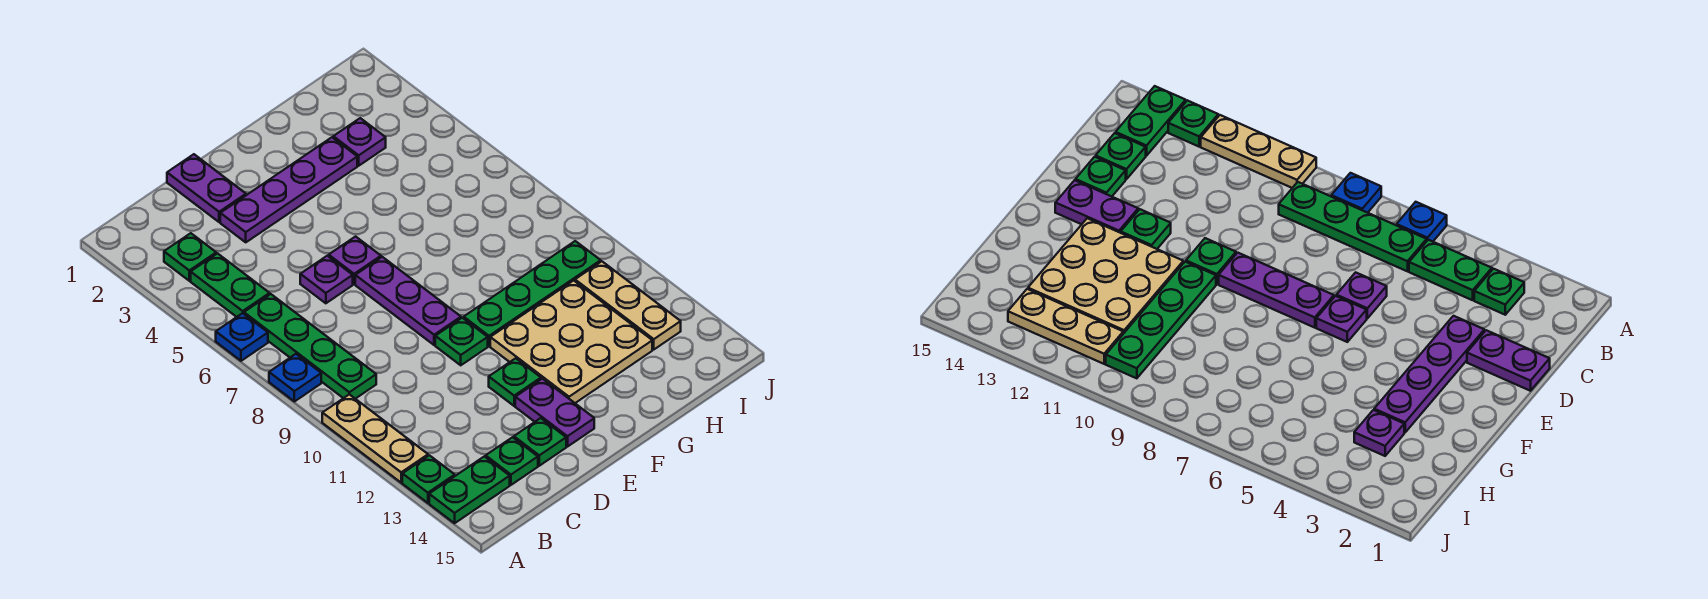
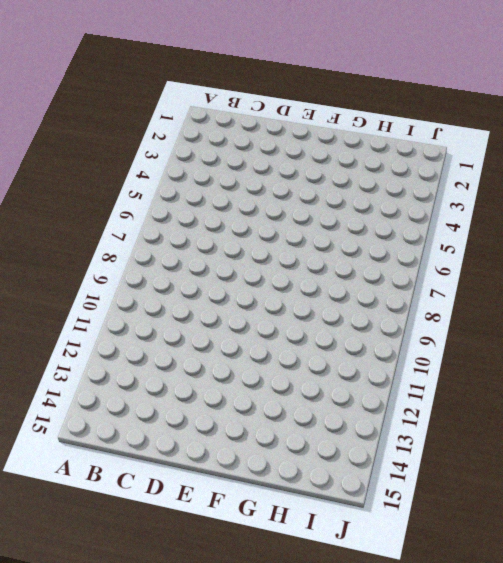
none -> blue 1x1 plate [216,313,268,361]
none -> blue 1x1 plate [269,354,321,402]
none -> tan 1x3 plate [322,394,428,483]

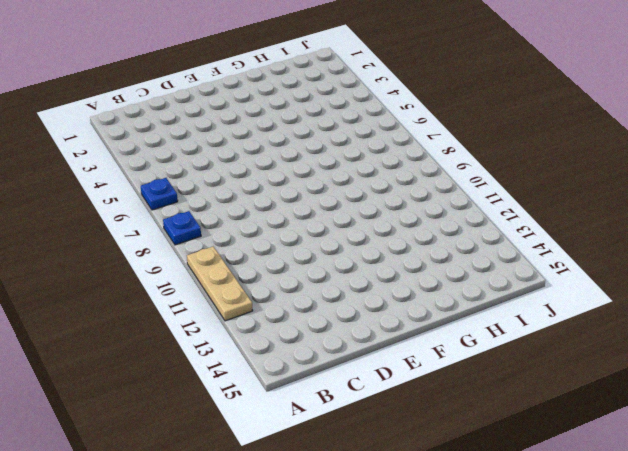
none -> green 1x1 plate [402,455,455,503]
none -> green 1x2 plate [429,456,510,523]
none -> green 1x1 plate [164,233,216,281]

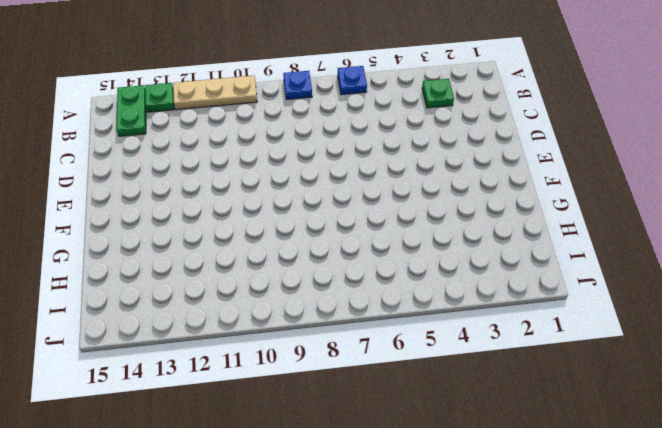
none -> green 1x2 plate [191,254,270,317]
none -> green 1x4 plate [244,294,376,399]
none -> green 1x1 plate [486,437,538,485]

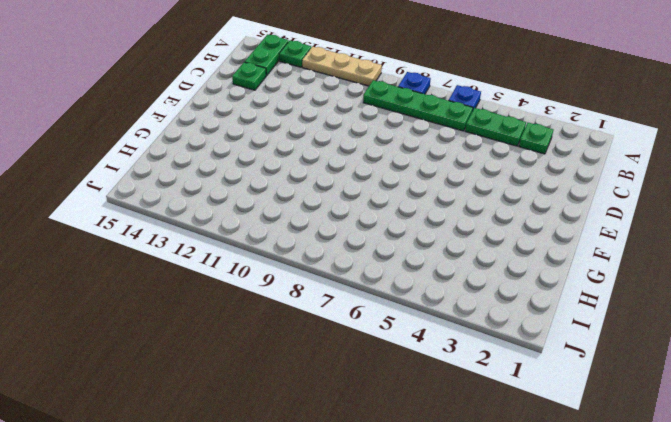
none -> purple 1x2 plate [167,154,246,222]
none -> purple 1x4 plate [220,137,357,242]
none -> purple 1x1 plate [300,256,353,303]

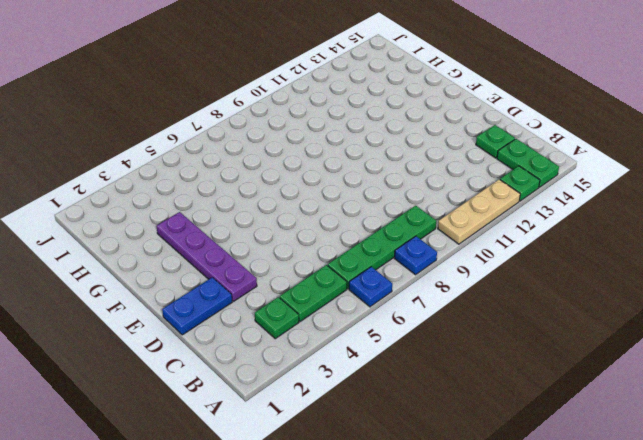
blue 1x2 plate [162,277,232,335] -> purple 1x2 plate [167,154,246,222]
none -> purple 1x1 plate [300,256,353,303]
none -> green 1x1 plate [514,418,566,466]
none -> purple 1x1 plate [329,237,381,284]

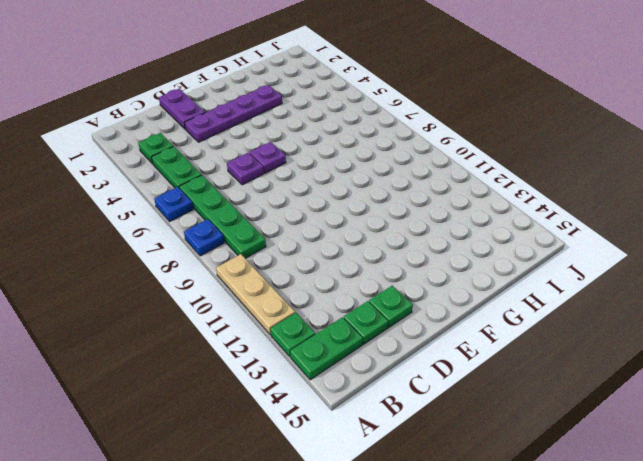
none -> purple 1x3 plate [355,257,461,345]
none -> green 1x1 plate [435,318,488,365]
none -> green 1x1 plate [489,358,541,406]

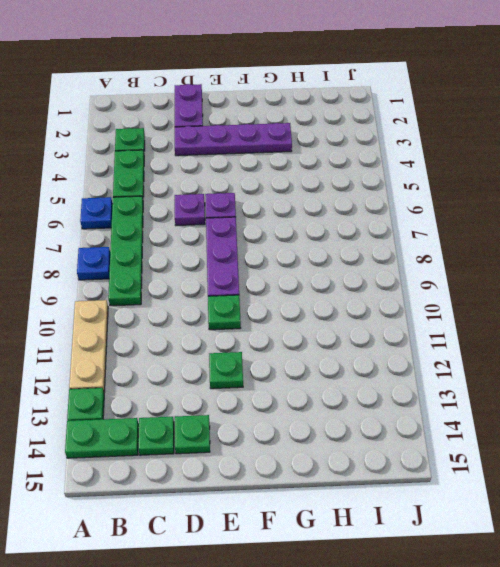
none -> purple 1x2 plate [515,379,594,447]
none -> green 1x4 plate [464,241,601,346]
none -> tan 3x3 plate [490,280,652,403]

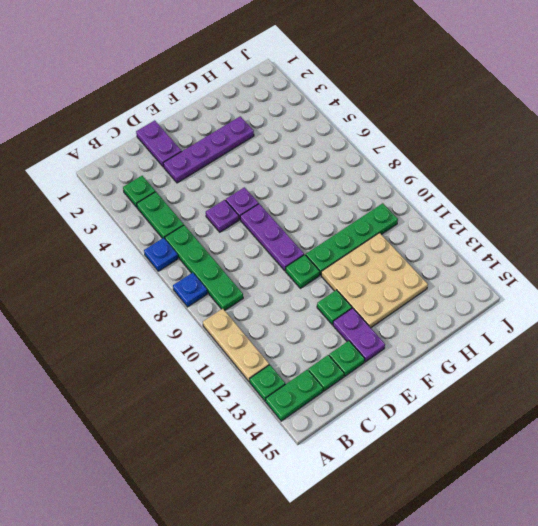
none -> purple 1x1 plate [333,118,386,166]
none -> tan 1x3 plate [575,261,681,349]

